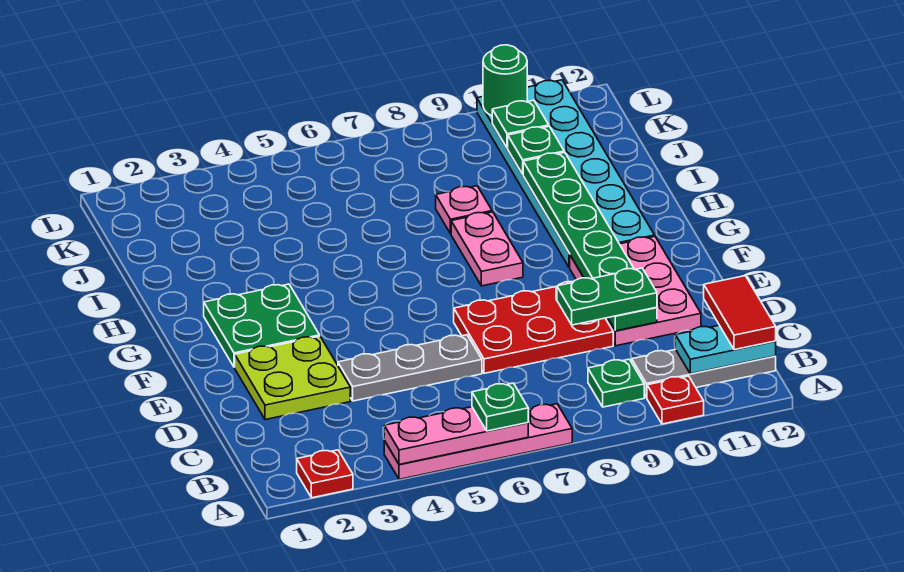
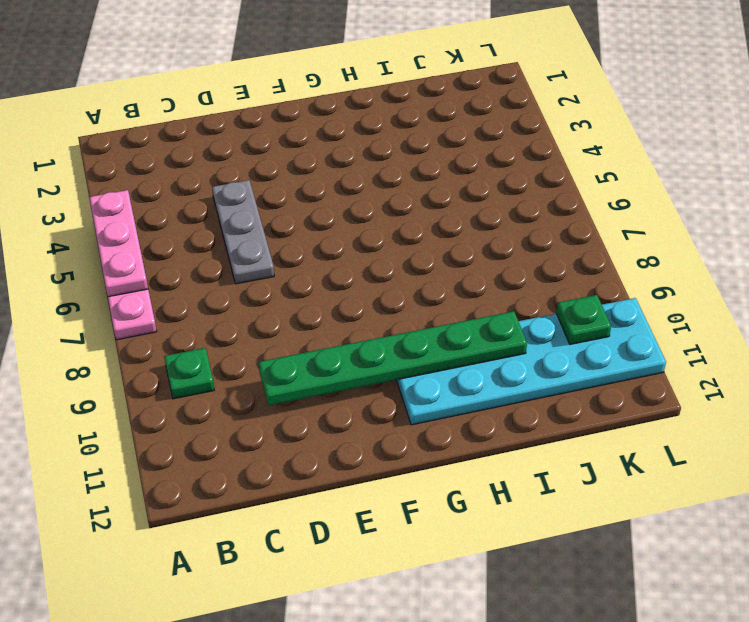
none -> red 1x1 plate [297,450,353,498]
none -> red 1x1 plate [647,376,704,424]
none -> grey 1x3 plate [632,350,776,398]

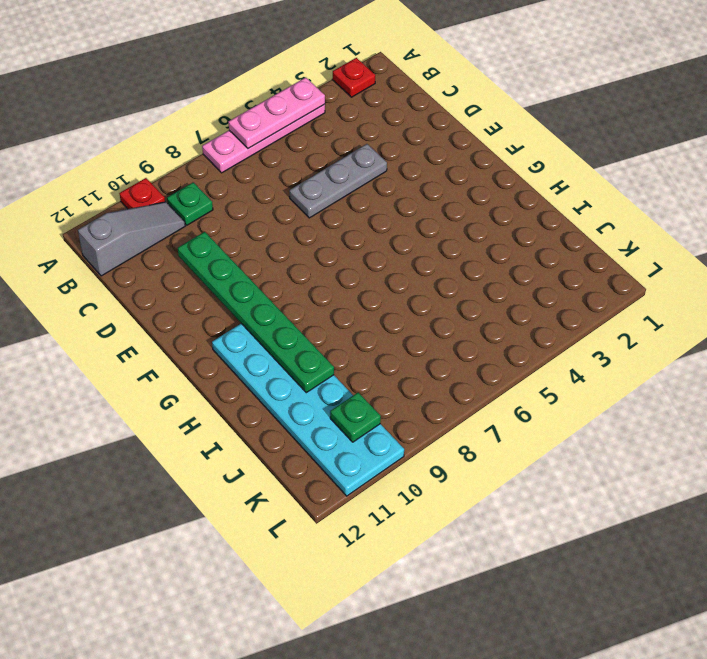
grey 1x3 slope [78,202,185,276] -> grey 1x3 plate [632,350,776,398]
none -> lime 2x2 plate [235,336,350,420]
none -> red 2x3 plate [454,282,613,373]
none -> pink 2x3 plate [570,237,701,346]

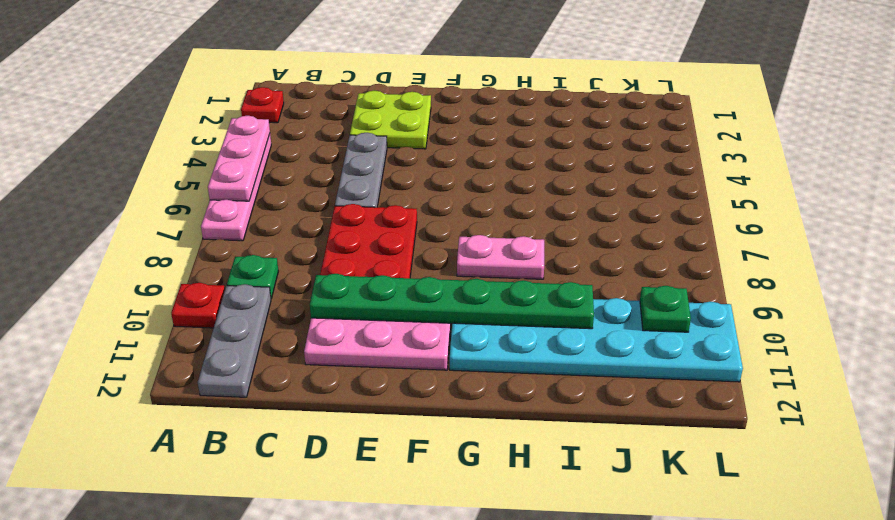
none -> green 2x2 plate [204,284,320,367]
none -> pink 1x1 plate [436,186,492,234]
none -> cyan 1x2 plate [675,325,776,374]

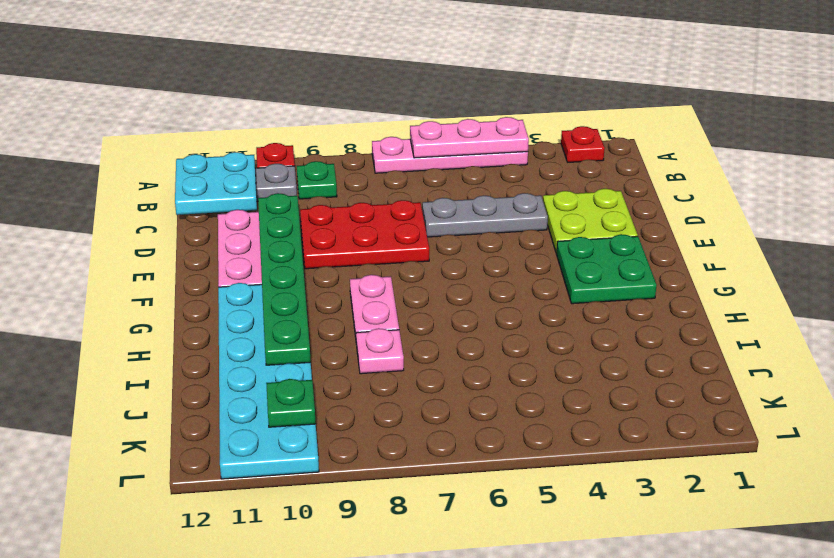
cyan 2x2 plate [175,152,257,215] -> cyan 1x2 plate [675,325,776,374]
none -> green 1x1 plate [508,126,564,174]
none -> green 1x1 round brick [483,45,527,116]
none -> green 1x1 plate [472,383,529,431]

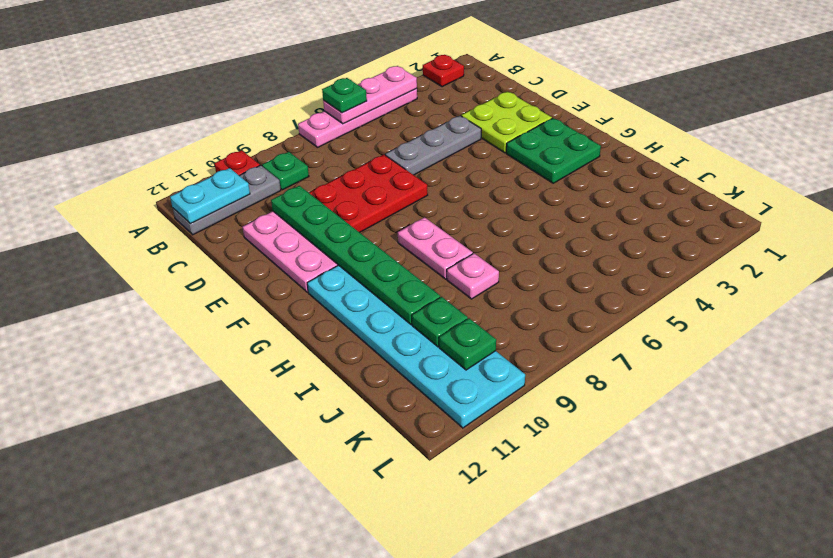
none -> green 1x1 round brick [483,45,527,116]
none -> red 1x2 tile [704,276,776,350]
none -> green 1x2 plate [557,268,657,325]

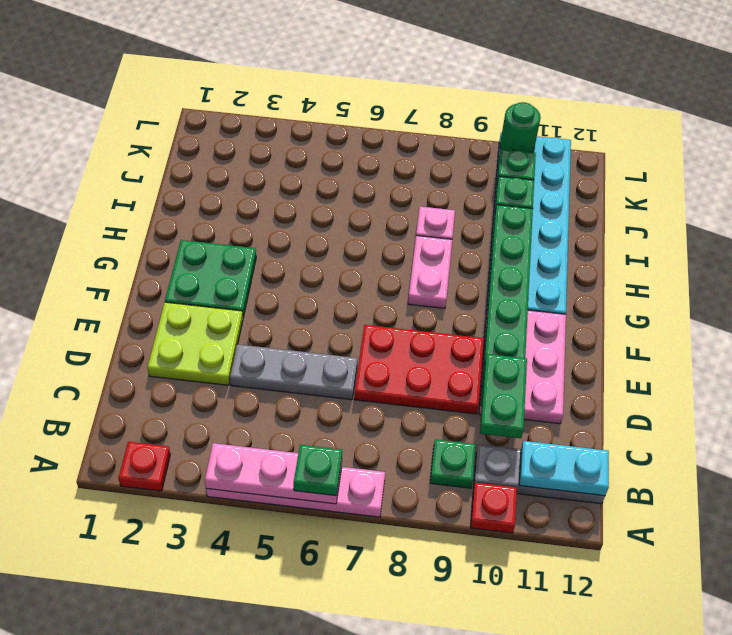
green 1x2 plate [480,354,527,438] -> green 1x2 plate turned to [557,268,657,325]
none -> red 1x2 tile [704,276,776,350]

